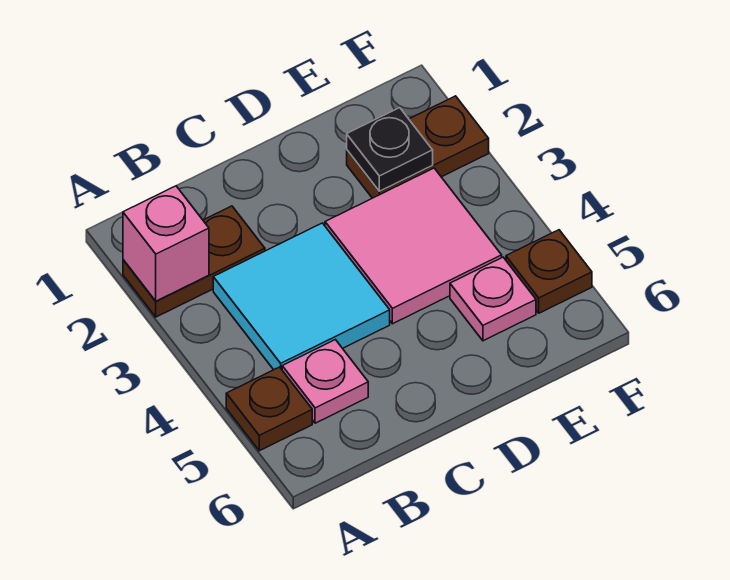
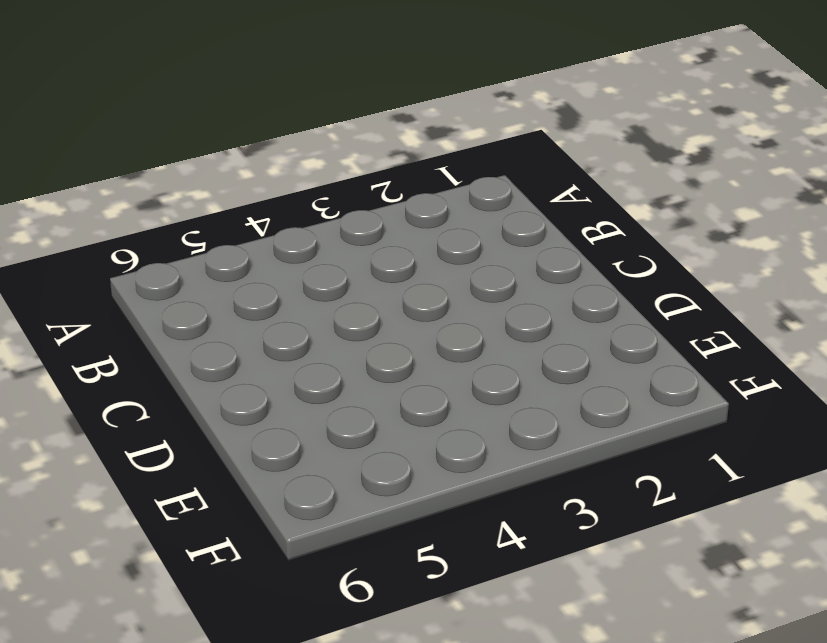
none -> brown 1x2 plate [123,206,265,317]
none -> brown 1x1 plate [226,367,312,451]

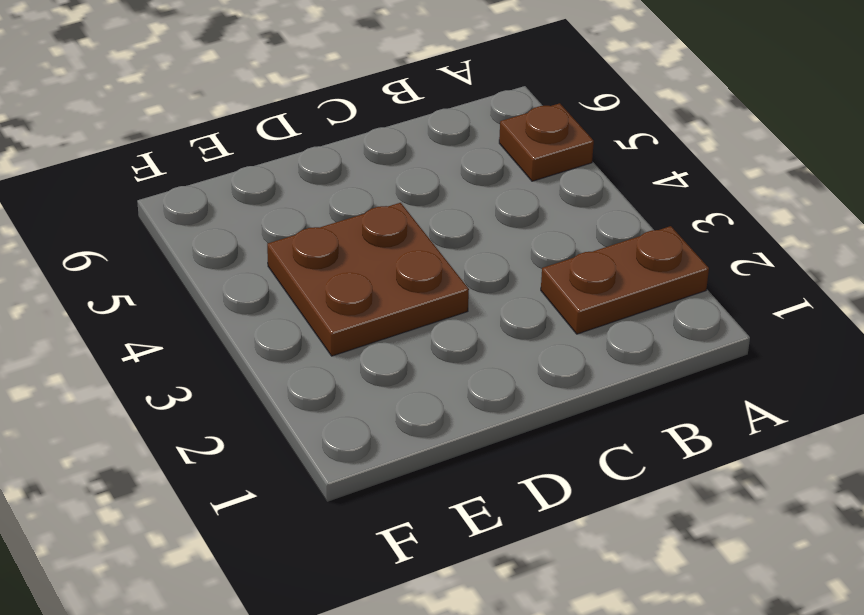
brown 2x2 plate [267,203,469,356] -> pink 2x2 tile [325,168,502,324]
none -> cyan 2x2 tile [213,223,390,370]
none -> pink 1x1 plate [282,340,368,423]

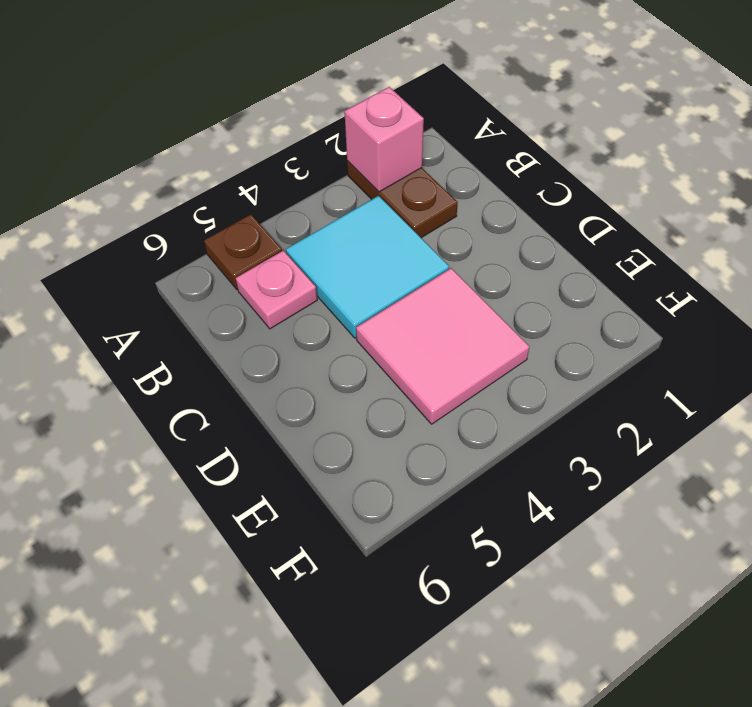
none -> brown 1x2 plate [347,96,489,198]
none -> pink 1x1 plate [450,257,536,341]

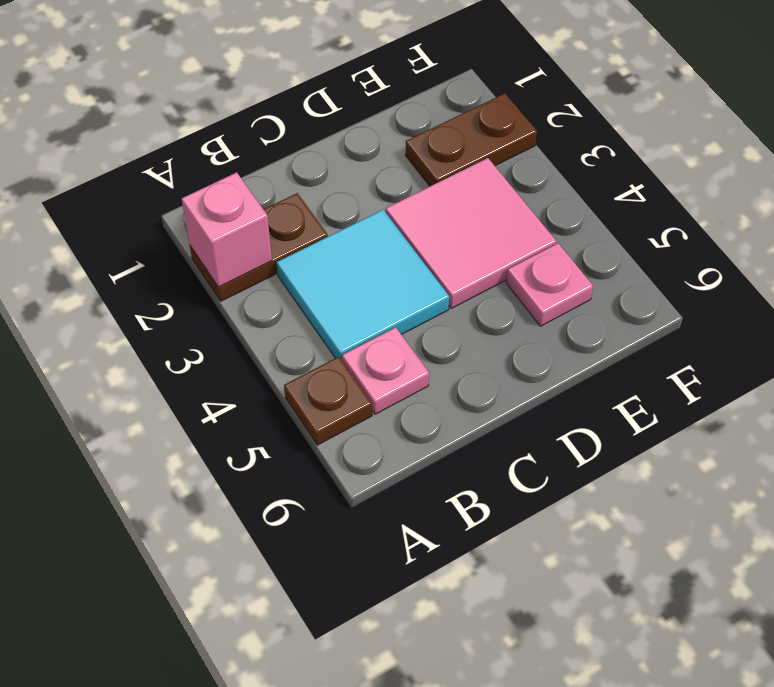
none -> brown 1x1 plate [506,230,592,313]
none -> black 1x1 plate [347,108,433,191]

